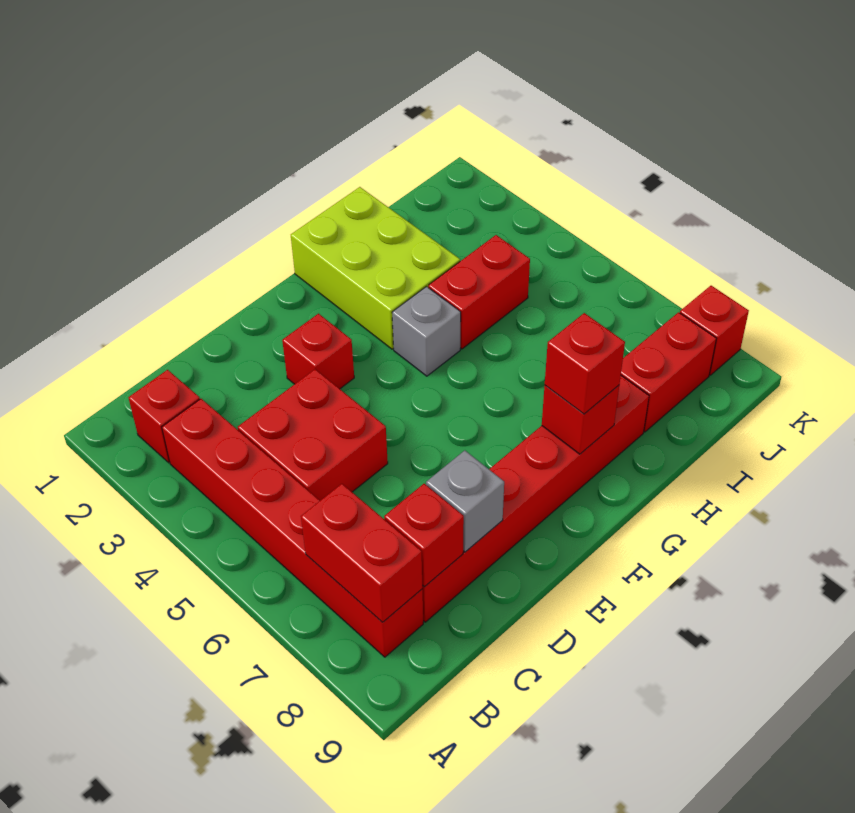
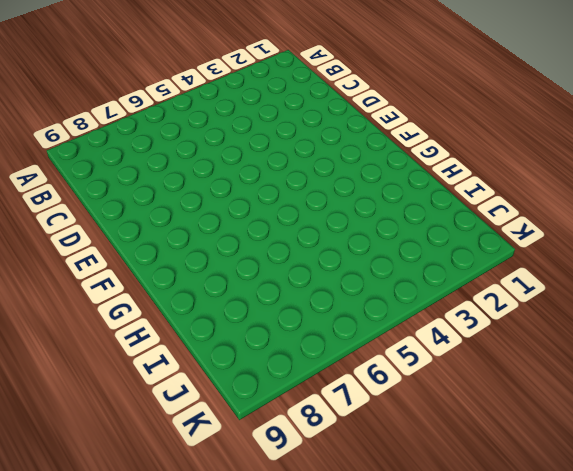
none -> red 1x1 brick [128,370,200,463]
none -> red 1x6 brick [162,399,423,657]
none -> red 2x2 brick [238,369,388,500]

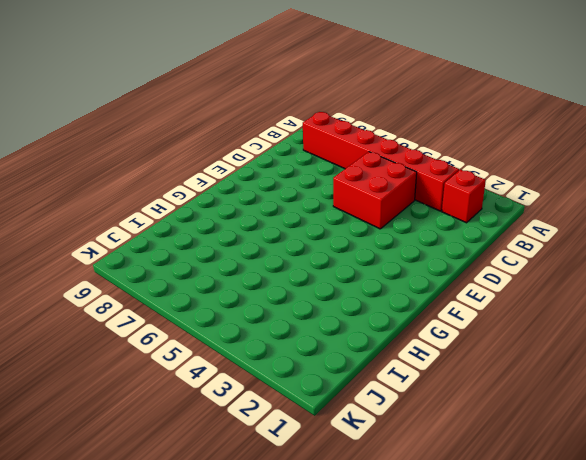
none -> red 1x6 brick [422,376,649,622]
none -> red 1x1 brick [282,314,354,389]
none -> lime 2x3 brick [291,187,460,349]

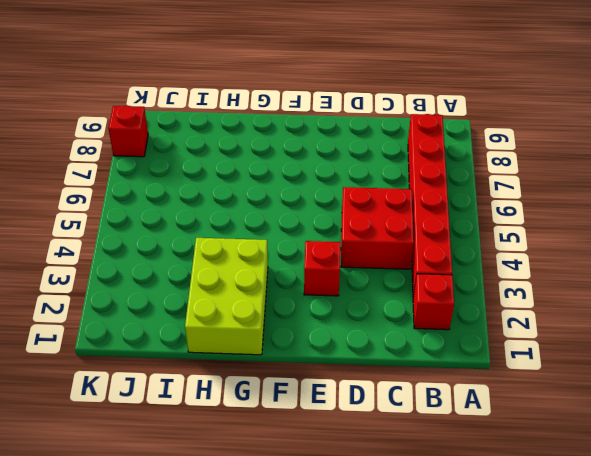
none -> red 1x6 brick [422,376,649,622]
none -> grey 1x1 brick [392,287,461,376]
none -> red 1x2 brick [428,235,530,349]

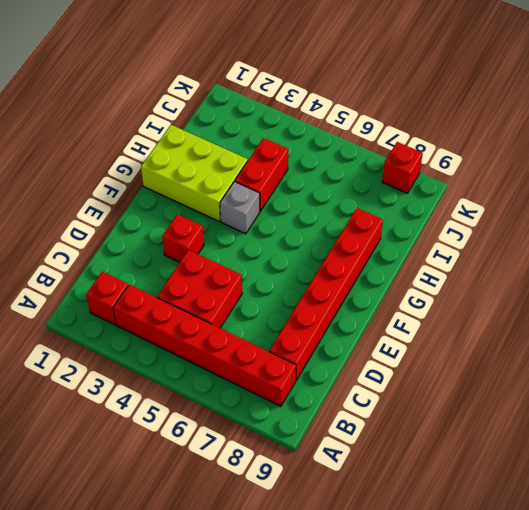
none -> red 1x2 brick [621,312,716,432]
none -> red 1x2 brick [301,484,423,622]
none -> red 1x1 brick [384,484,464,587]

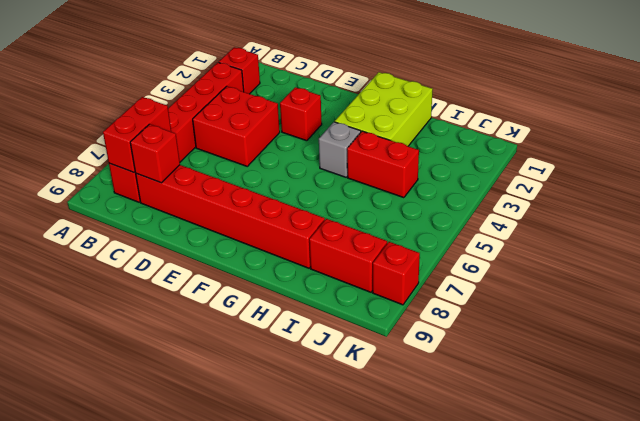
none -> grey 1x1 brick [426,450,504,552]
none -> red 1x1 brick [542,385,619,454]
none -> red 1x1 brick [545,313,625,414]

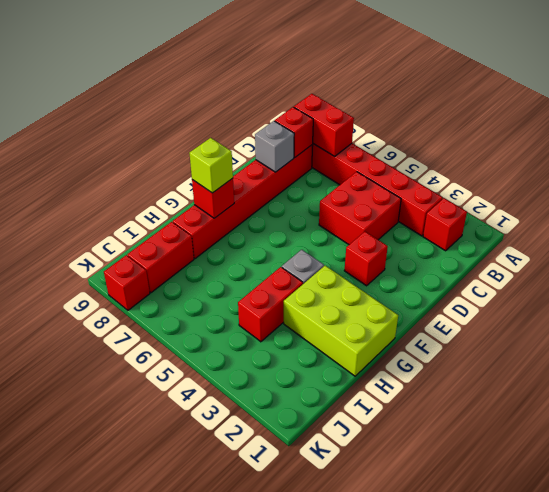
lime 1x1 brick [190,138,233,193] -> red 1x1 brick [545,313,625,414]

